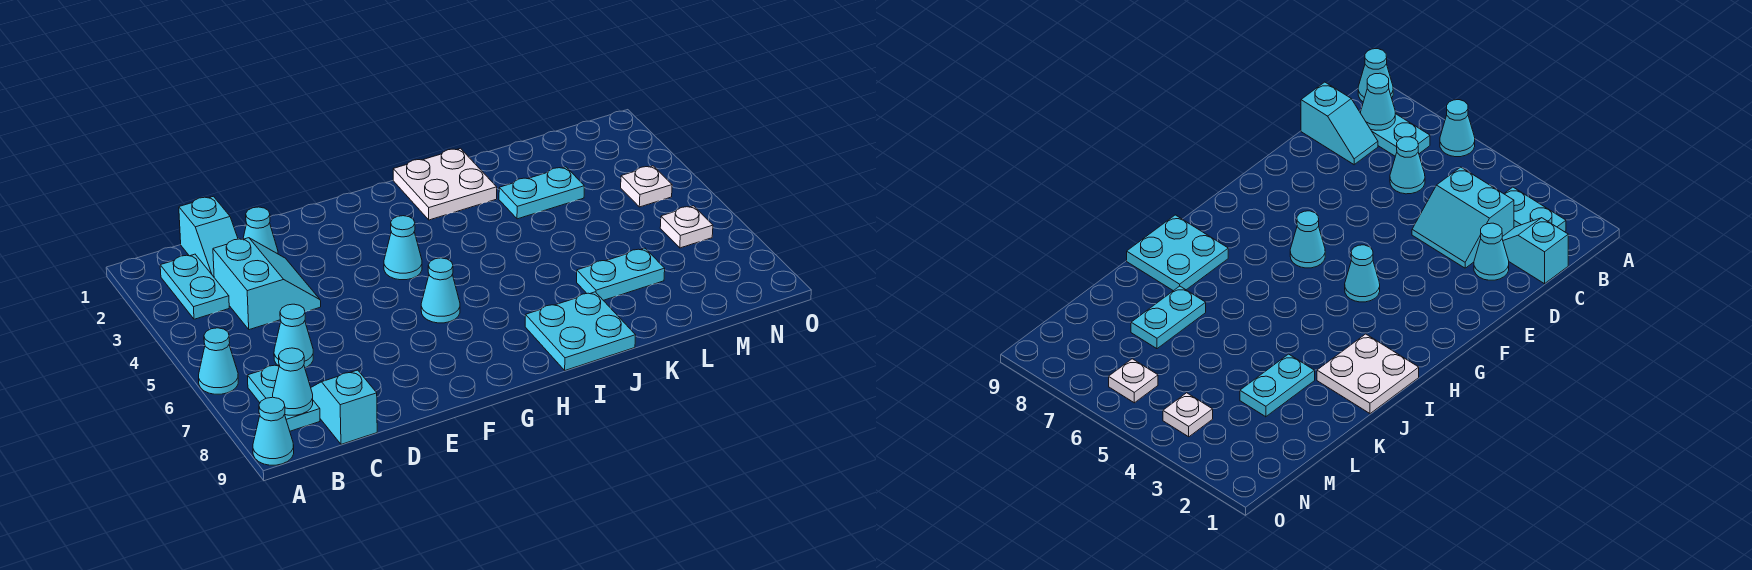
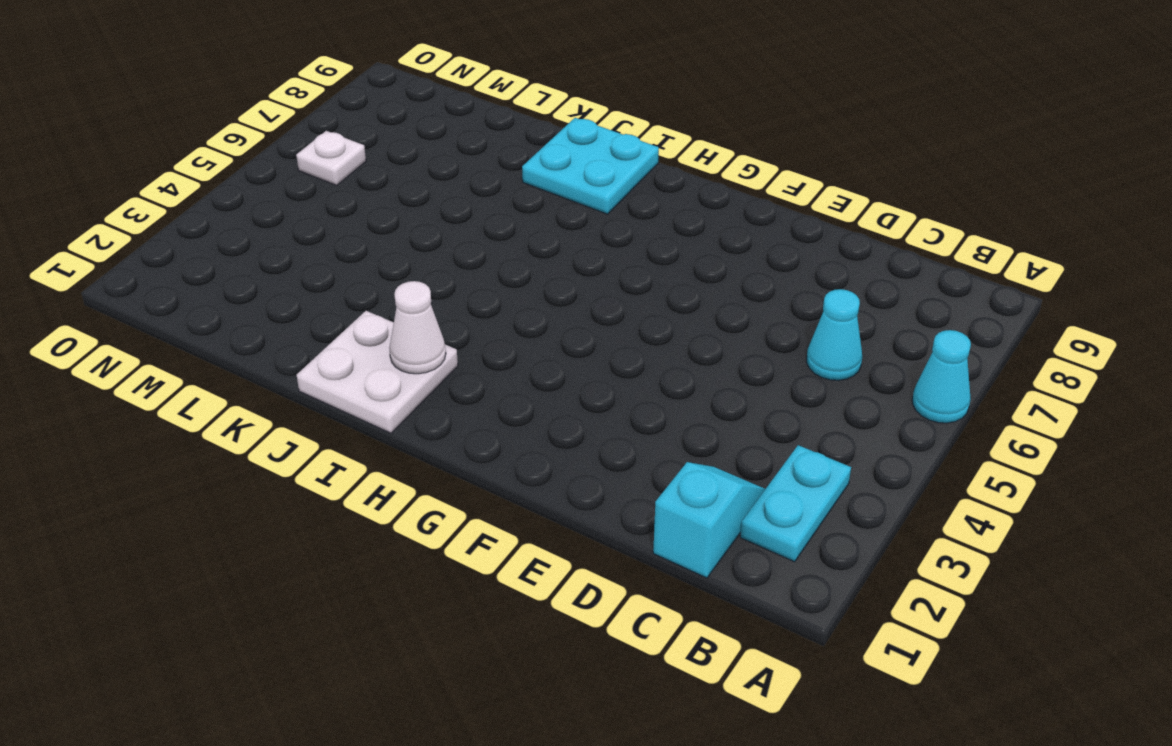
white 1x1 cone [389,281,446,374] -> none
none -> cyan 1x1 cone [253,397,294,465]
none -> cyan 1x2 plate [247,365,320,431]
none -> cyan 2x2 slope [213,238,321,330]

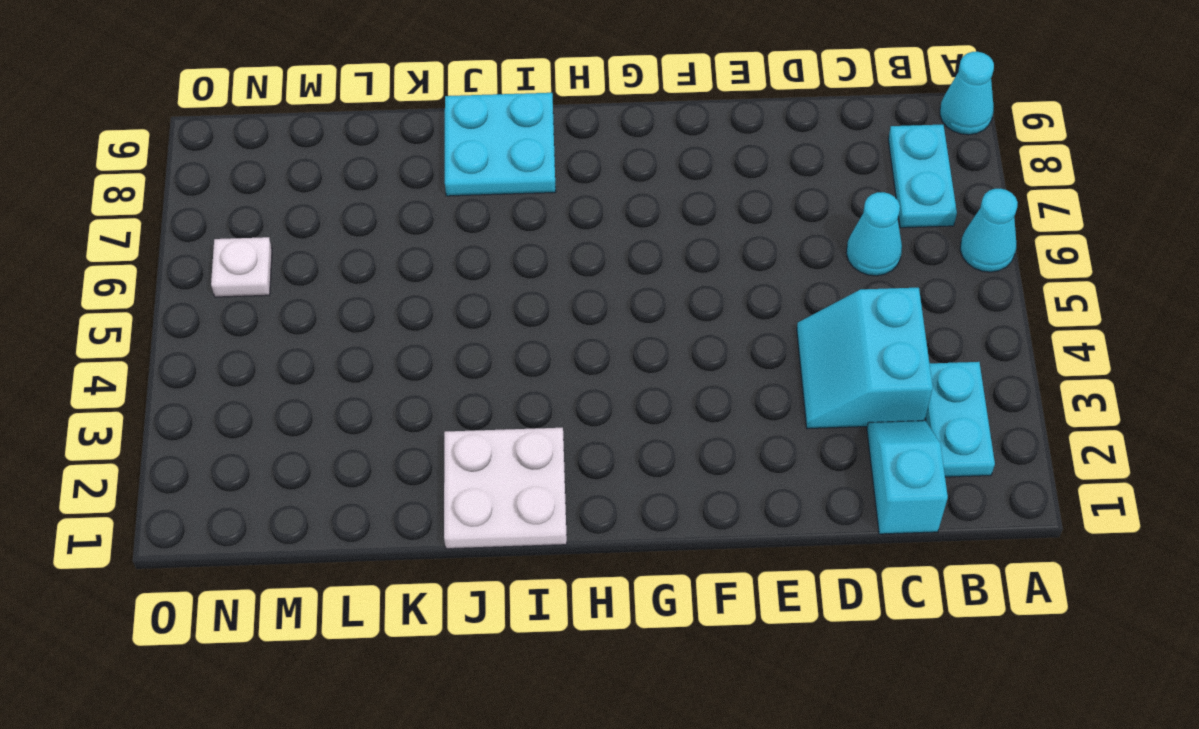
none -> cyan 1x2 slope [311,370,377,444]
none -> cyan 1x1 cone [243,207,278,254]
none -> cyan 1x1 cone [384,216,422,280]

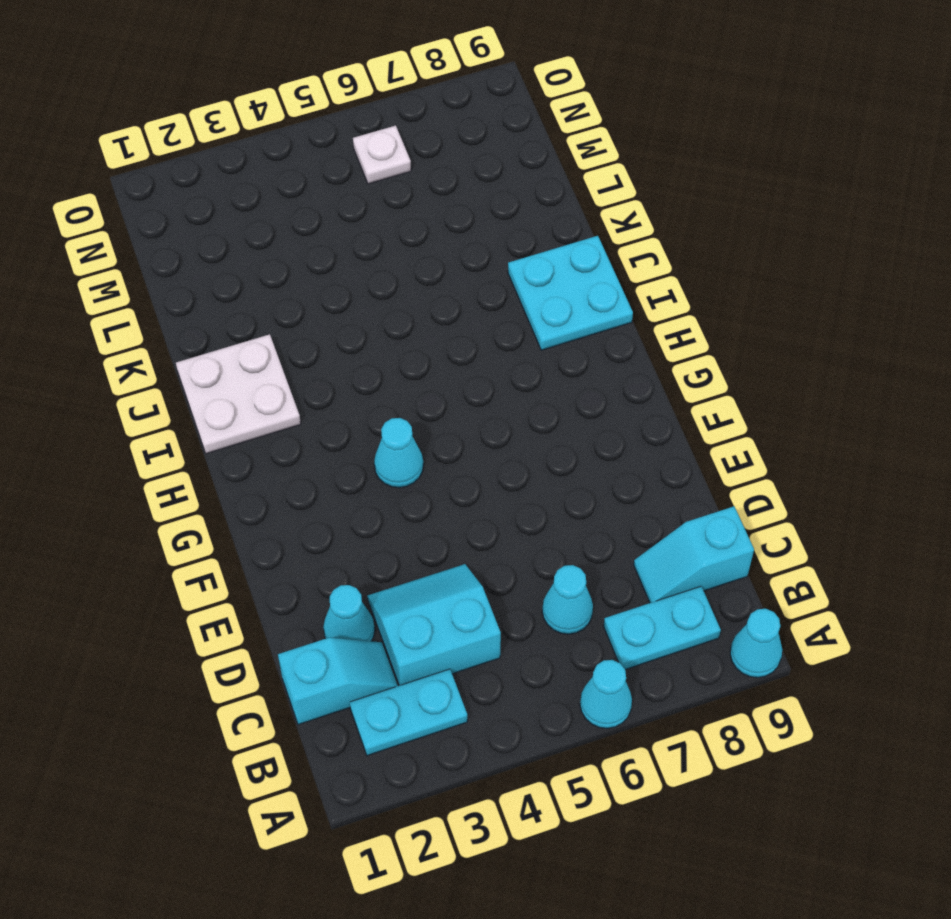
none -> cyan 1x1 cone [421,258,460,323]
none -> cyan 1x2 plate [499,167,584,219]
none -> cyan 1x2 plate [577,248,665,300]

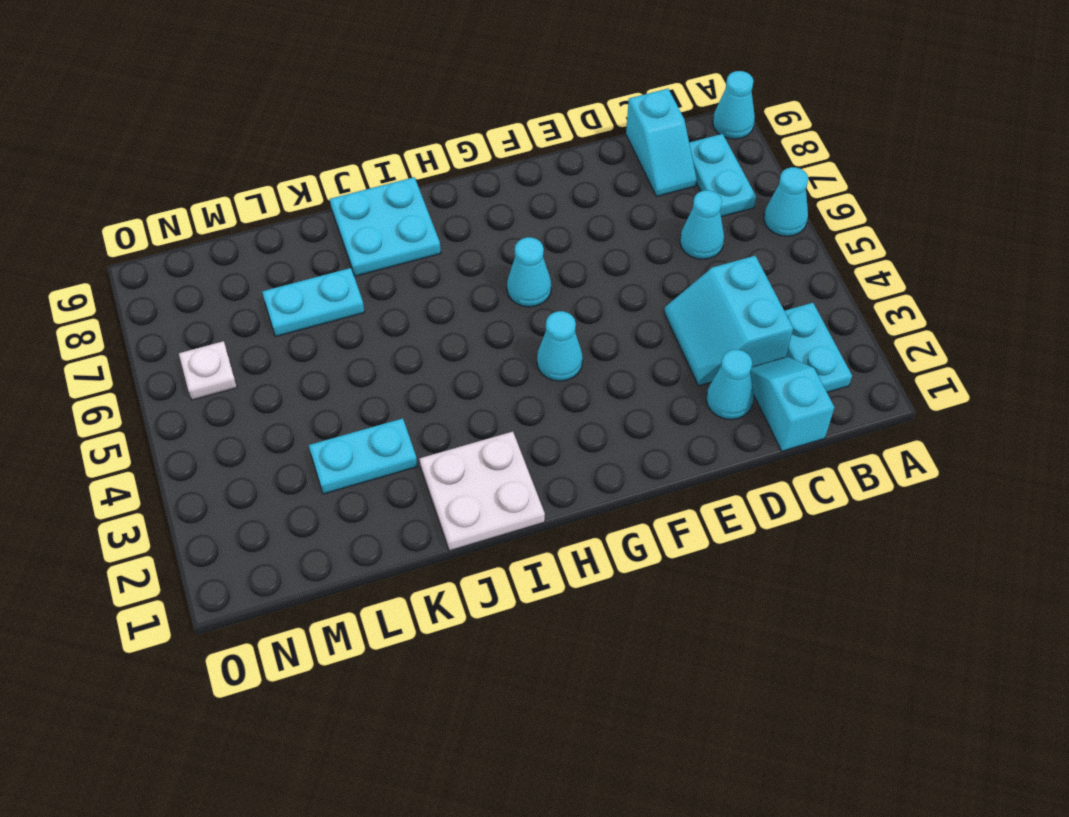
none -> white 1x1 plate [621,166,672,207]
none -> cyan 1x1 cone [273,348,313,415]

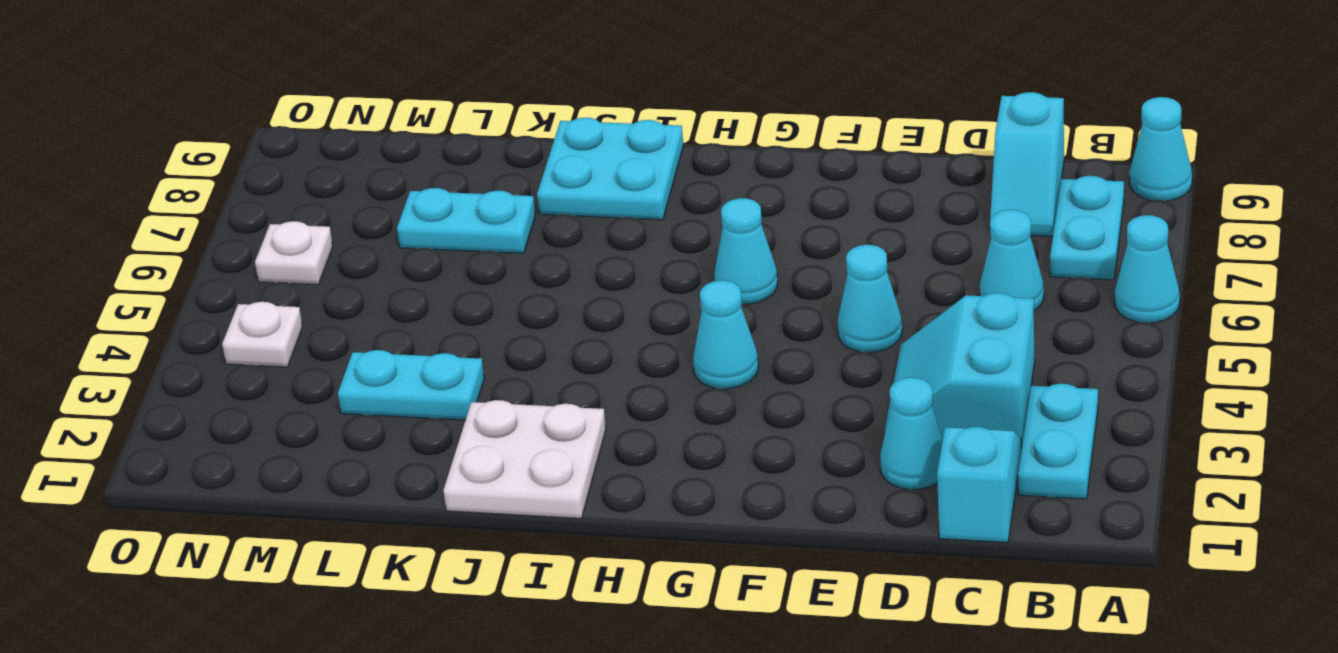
cyan 1x1 cone [838,245,902,352] -> cyan 1x1 cone moved to [273,348,313,415]

